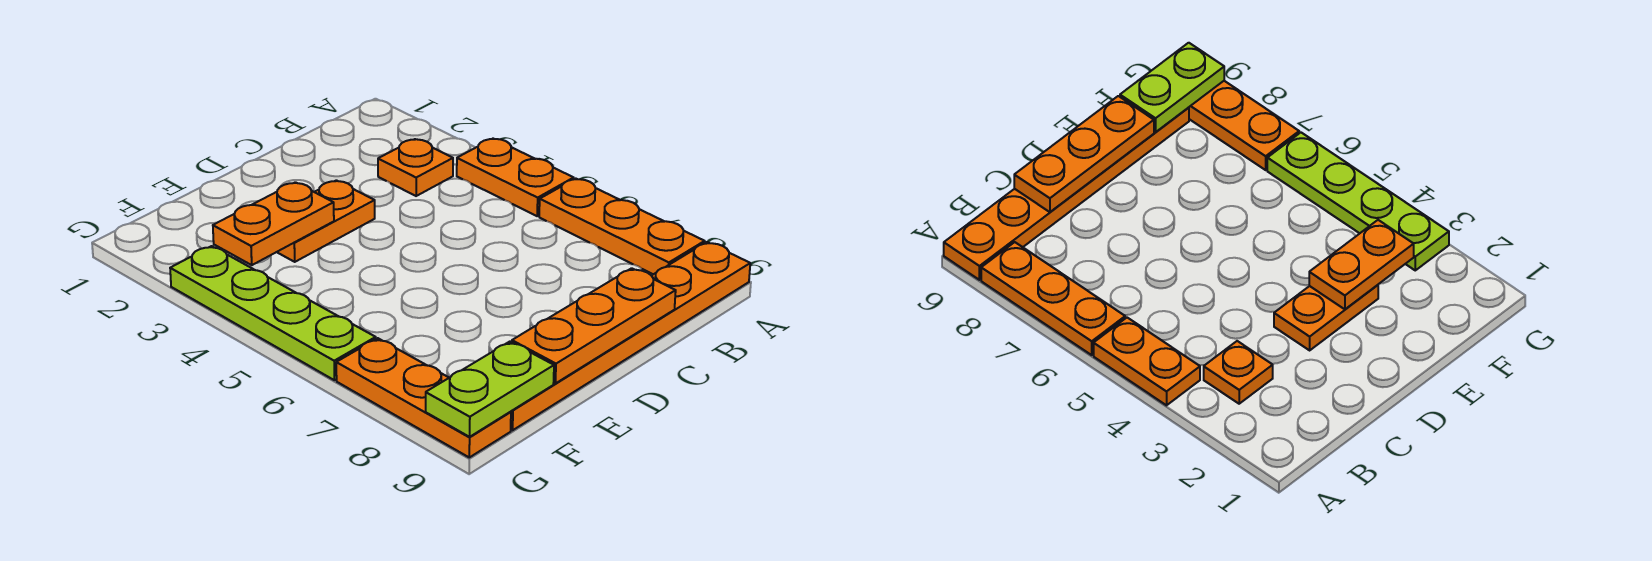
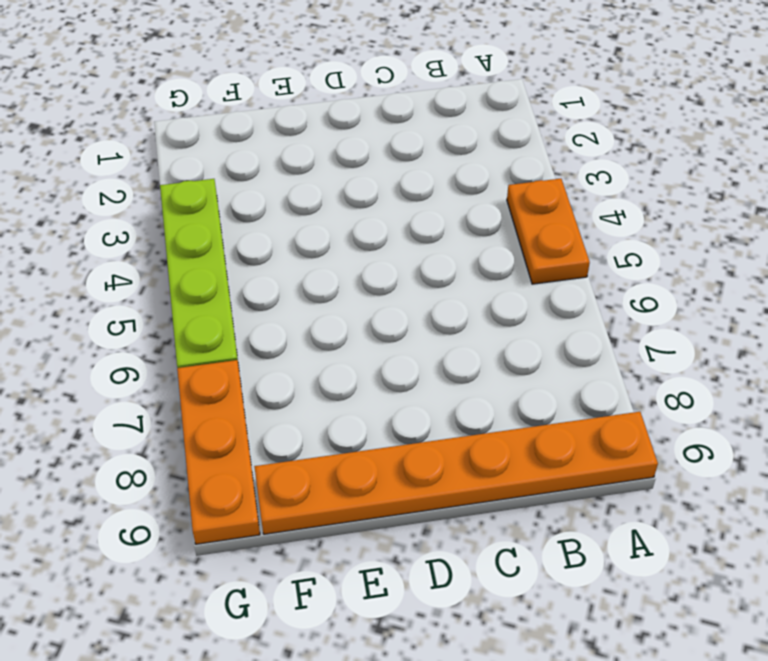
none -> orange 1x3 plate [539,179,705,274]
none -> orange 1x1 plate [378,139,453,196]

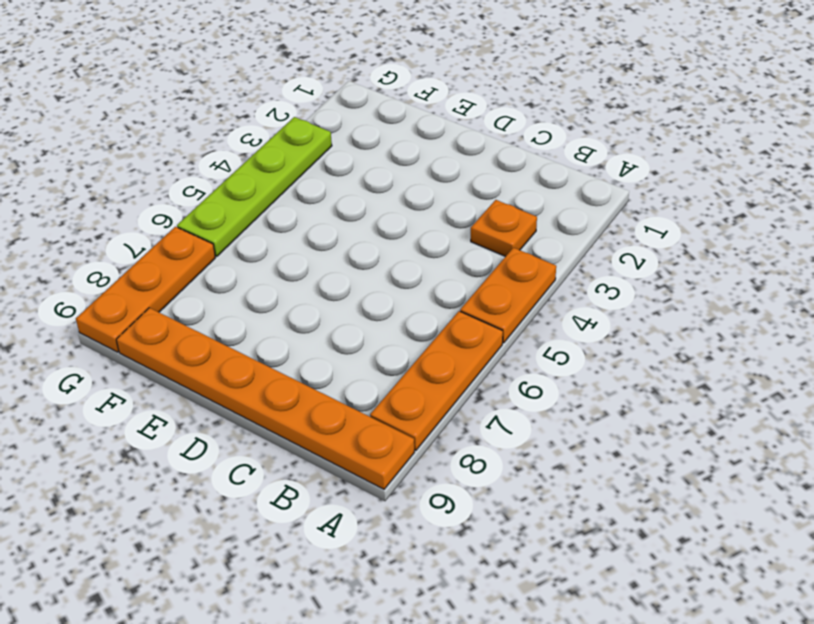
none -> orange 1x2 plate [277,180,375,262]
none -> orange 1x3 plate [512,268,676,383]

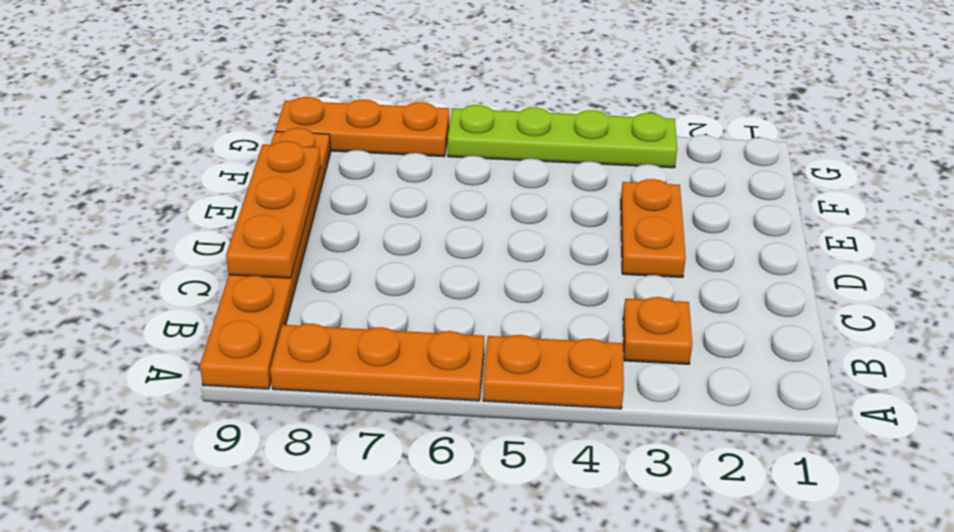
none -> orange 1x2 plate [213,182,334,265]
none -> lime 1x2 plate [426,342,554,437]

